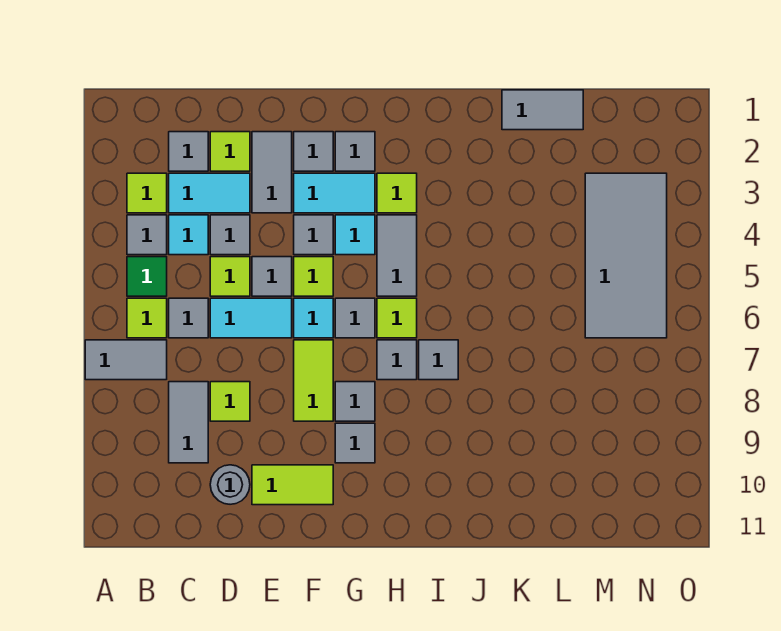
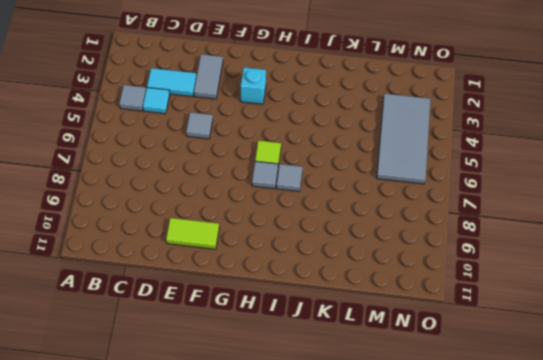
cyan 1x1 brick [241,67,266,104] -> cyan 1x2 tile [294,173,375,213]
none -> grey 1x2 tile [85,340,167,380]
none -> lime 1x1 tile [127,173,167,213]
none -> green 1x1 tile [127,257,167,296]
none -> lime 1x1 tile [127,298,167,338]

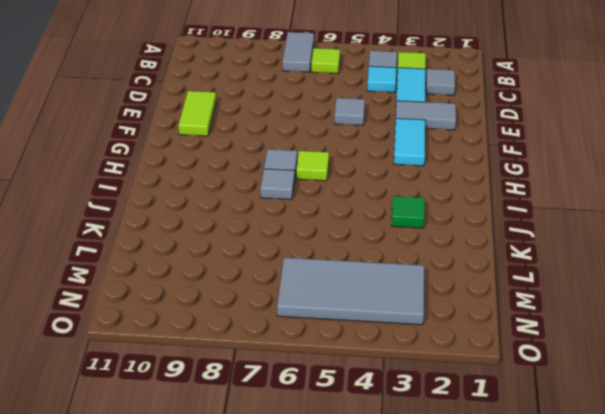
green 1x1 tile [391,196,425,228] -> green 1x1 tile moved to [127,257,167,296]
none -> grey 1x1 tile [169,298,208,338]
none -> grey 1x2 tile [169,382,208,463]
none -> lime 1x1 tile [210,132,250,171]
none -> grey 1x1 tile [210,215,250,255]

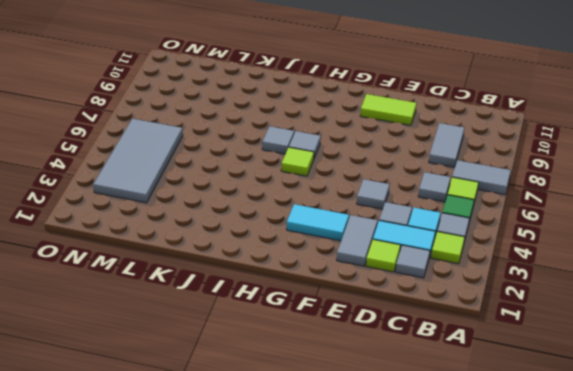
none -> lime 1x1 tile [210,257,250,296]
none -> cyan 1x2 tile [210,298,292,338]
none -> lime 1x1 tile [210,382,250,421]
none -> grey 1x1 round brick [210,465,250,504]

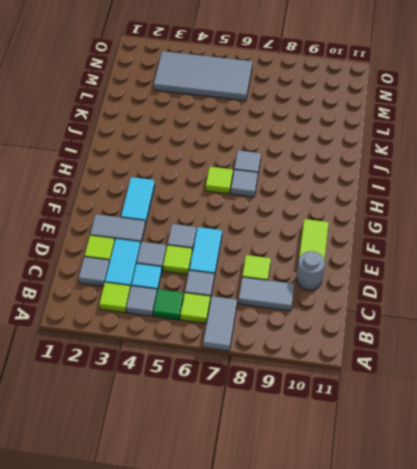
none -> grey 1x1 tile [294,132,333,171]
none -> grey 1x1 tile [294,215,333,255]
none -> lime 1x1 tile [294,257,333,296]
none -> cyan 1x1 tile [294,298,333,338]

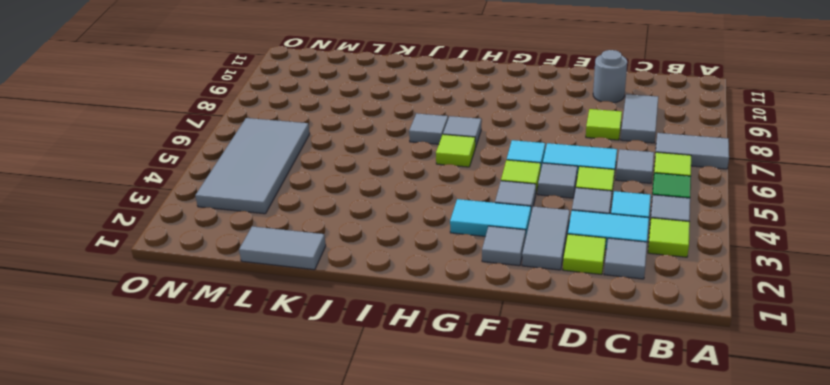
none -> lime 1x2 tile [252,465,333,505]
none -> lime 1x2 tile [294,340,333,421]
none -> grey 1x1 tile [335,132,375,171]
none -> cyan 1x1 tile [335,215,375,255]

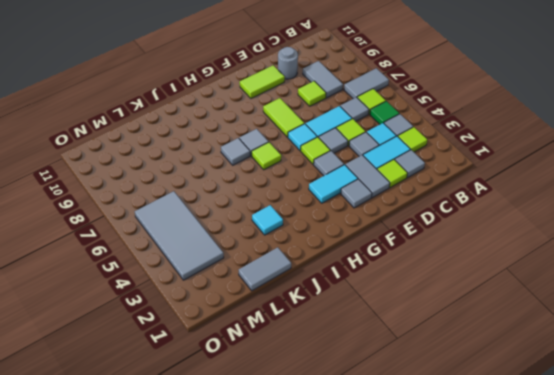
cyan 1x1 tile [252,205,283,235] -> cyan 1x1 tile moved to [335,215,375,255]
none -> grey 1x1 tile [335,132,375,171]
none -> grey 1x1 tile [335,298,375,338]
none -> grey 1x1 tile [335,382,375,421]
none -> grey 1x1 tile [335,423,375,463]

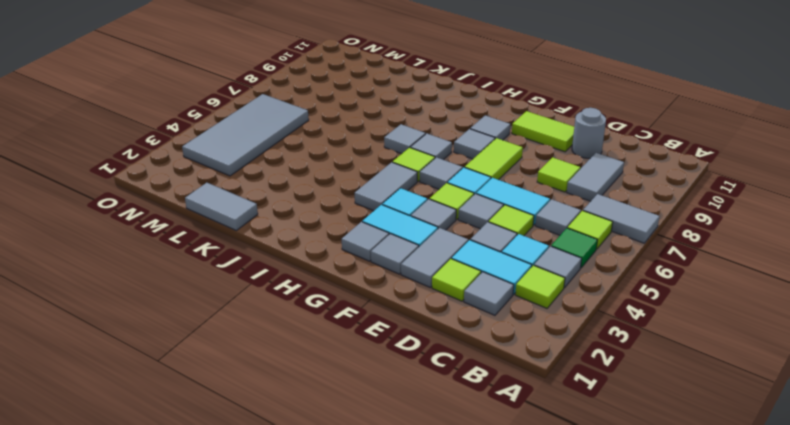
none -> lime 1x1 tile [377,173,417,213]

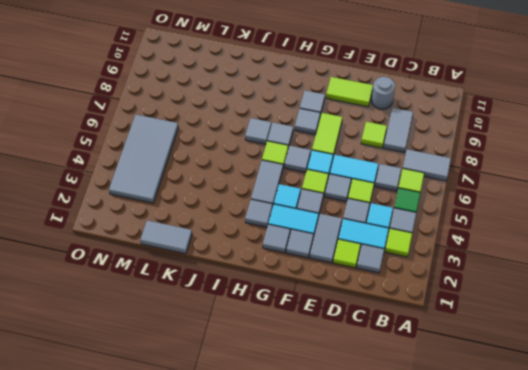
grey 1x1 tile [245,199,273,227] -> lime 1x1 tile [377,173,417,213]

